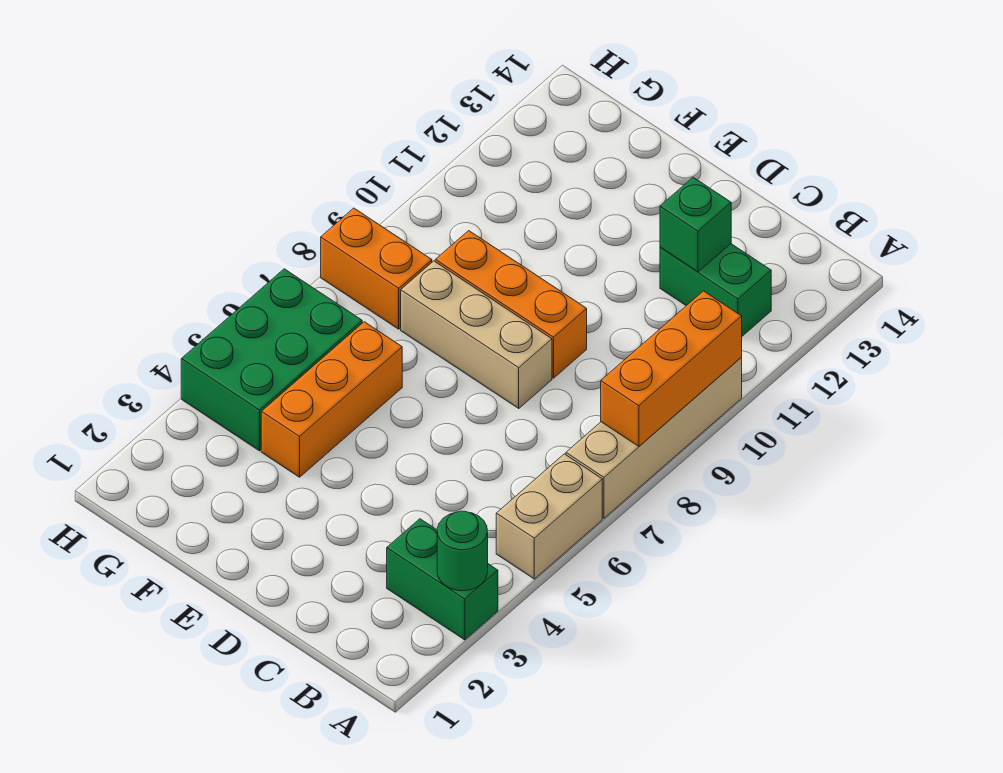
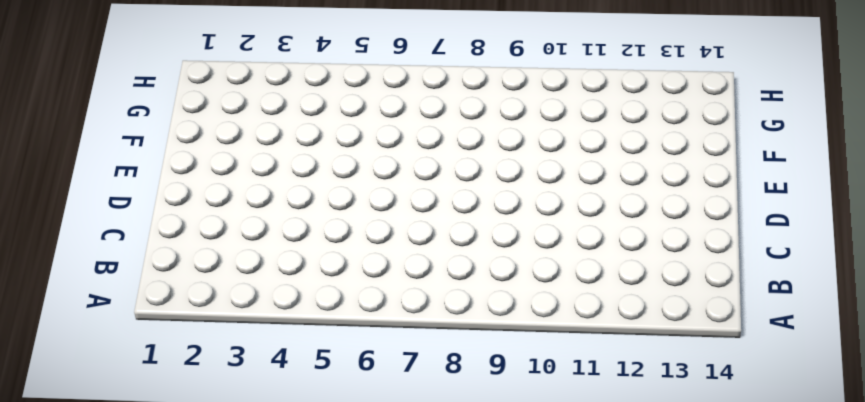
none -> green 1x2 brick [387,519,498,640]
none -> tan 1x2 brick [496,454,602,579]
none -> tan 1x4 brick [566,358,742,518]

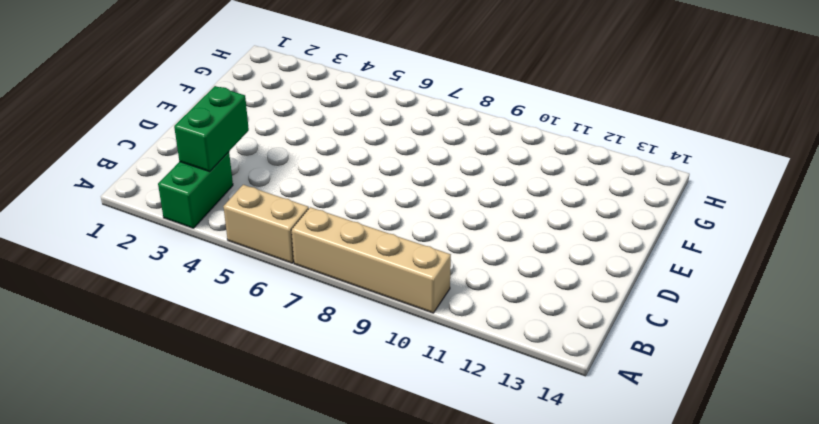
green 1x2 brick [174,86,249,171] -> green 1x2 brick moved to [660,244,771,336]
none -> tan 1x3 brick [401,261,552,408]
none -> orange 1x3 brick [435,231,587,378]
none -> orange 1x3 brick [261,322,402,477]

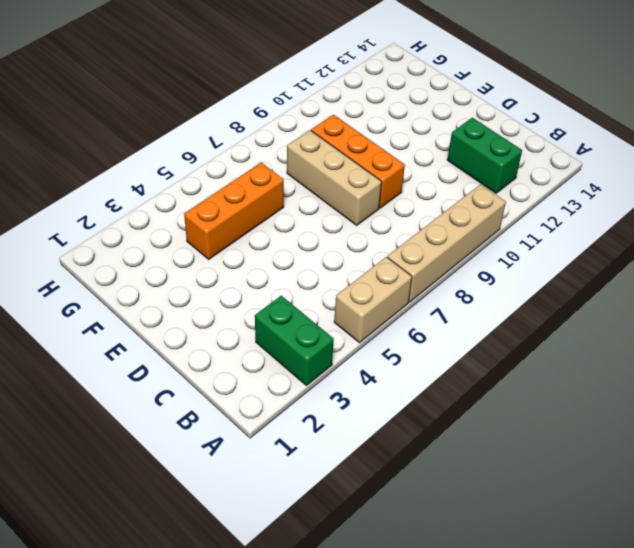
none -> green 2x3 brick [181,269,362,451]
none -> orange 1x2 brick [321,208,432,329]
none -> green 1x1 round brick [437,511,488,591]

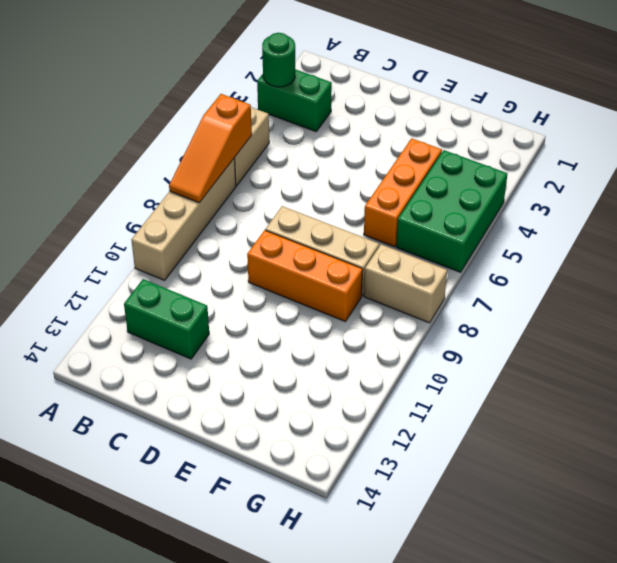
orange 1x3 slope [169,94,252,203] -> orange 1x3 brick [601,291,742,446]
tan 1x2 brick [364,244,447,323] -> orange 1x2 brick [321,208,432,329]
none -> green 1x1 brick [660,177,731,272]

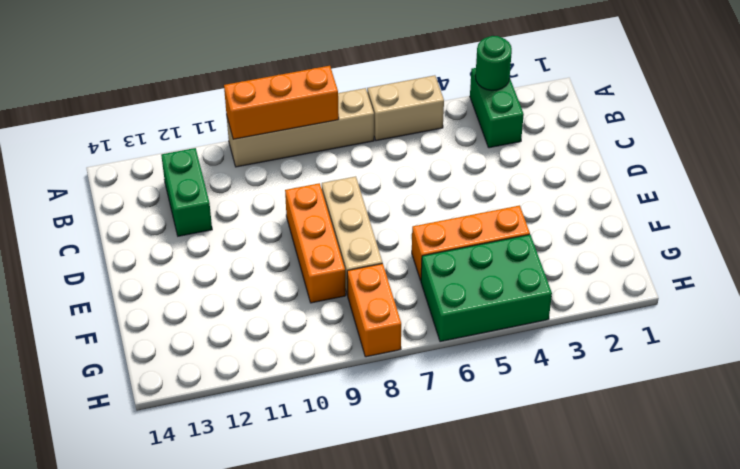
none -> green 1x1 brick [660,177,731,272]

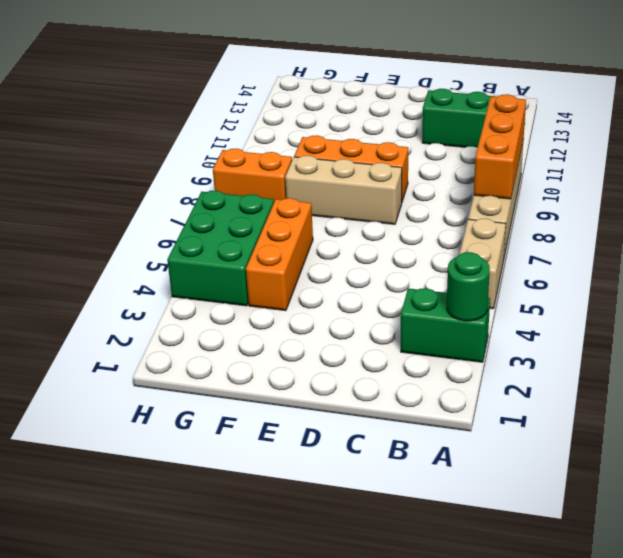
none -> green 1x1 brick [660,177,731,272]

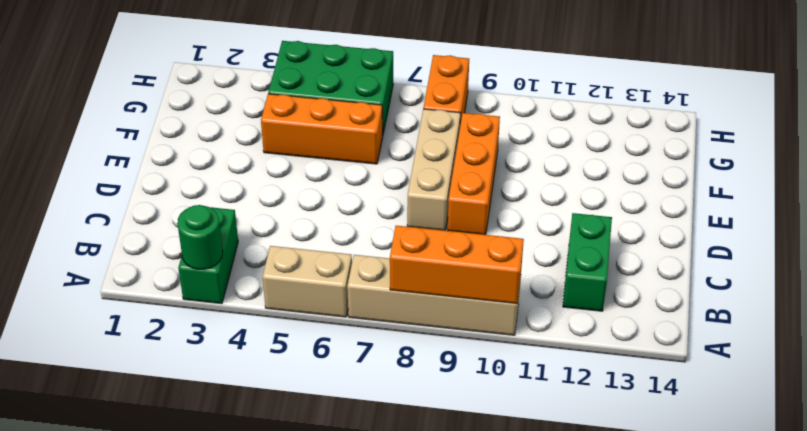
none -> green 1x1 brick [660,177,731,272]

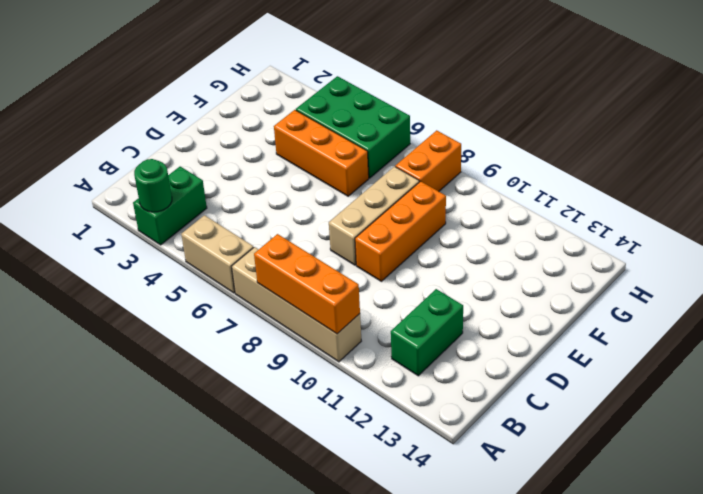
none -> green 1x1 brick [660,177,731,272]

